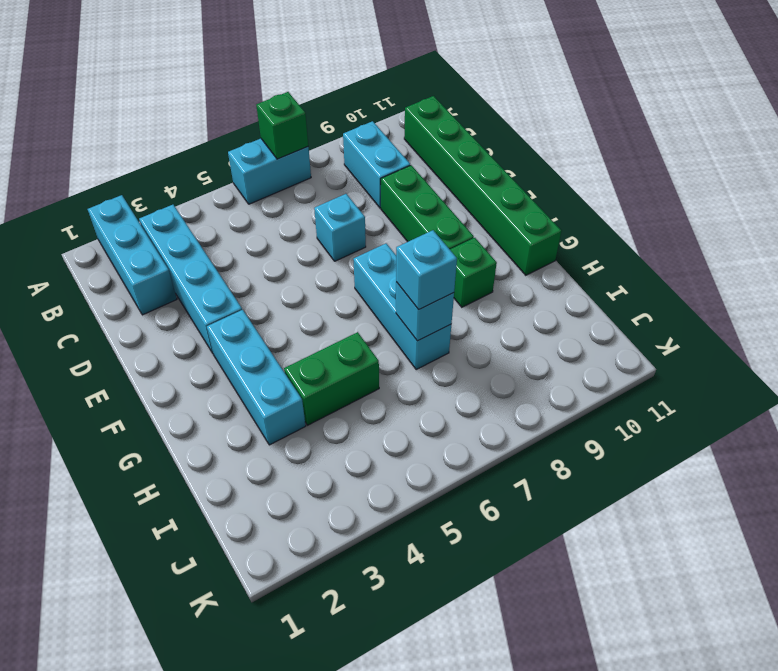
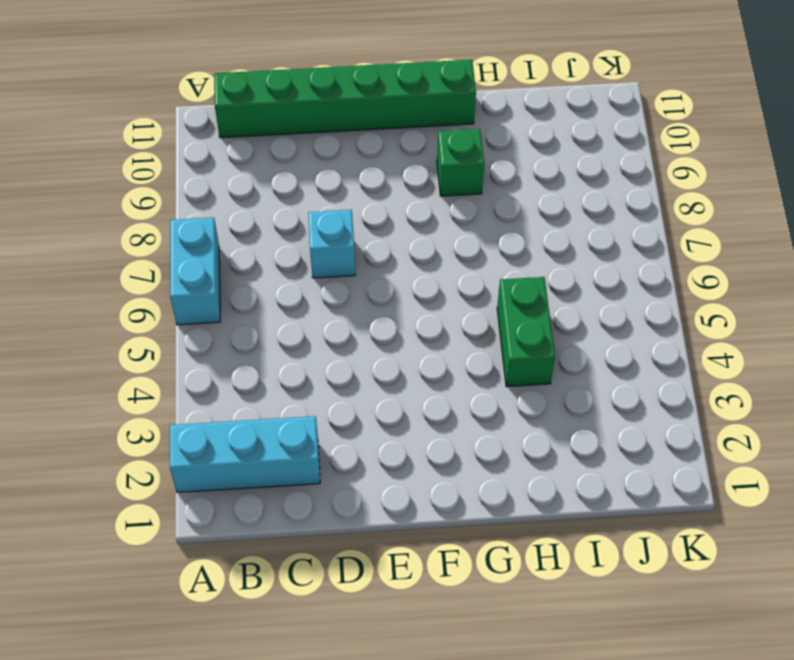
none -> cyan 1x4 brick [139,205,242,353]
none -> cyan 1x2 brick [343,121,410,208]
none -> green 1x3 brick [381,165,474,249]

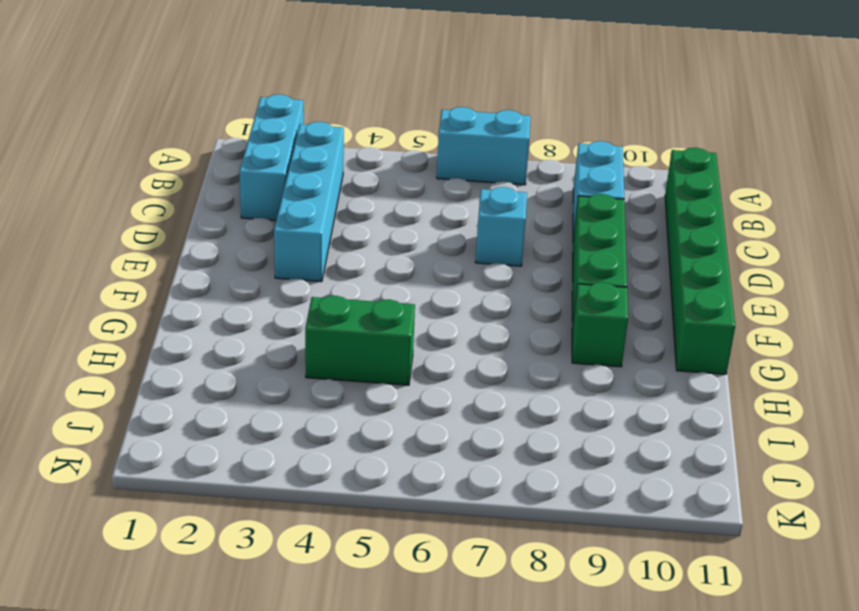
none -> cyan 1x3 brick [207,310,306,445]
none -> cyan 1x3 brick [353,244,451,369]
none -> green 1x1 brick [256,92,308,159]

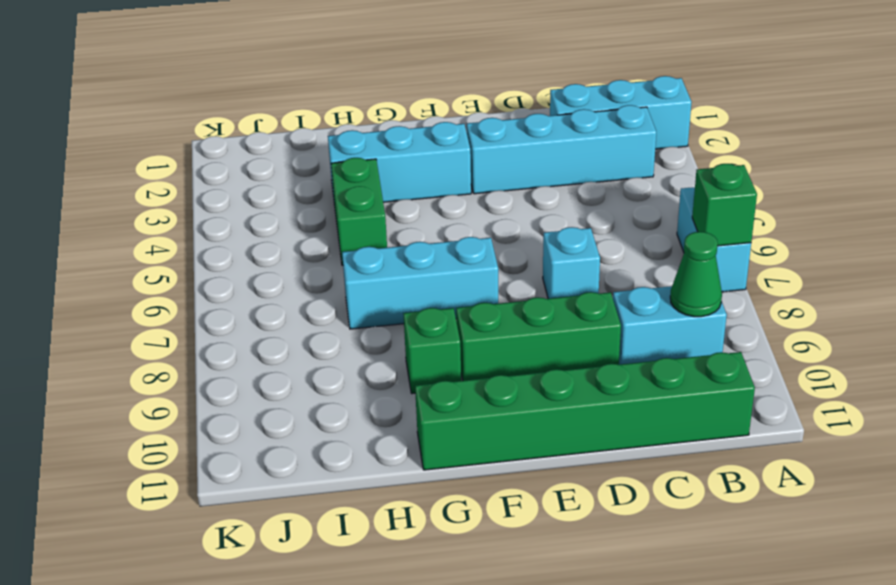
green 1x1 cone [670,232,722,317] -> none
none -> cyan 1x1 brick [396,282,454,341]
none -> cyan 1x1 brick [396,230,457,310]

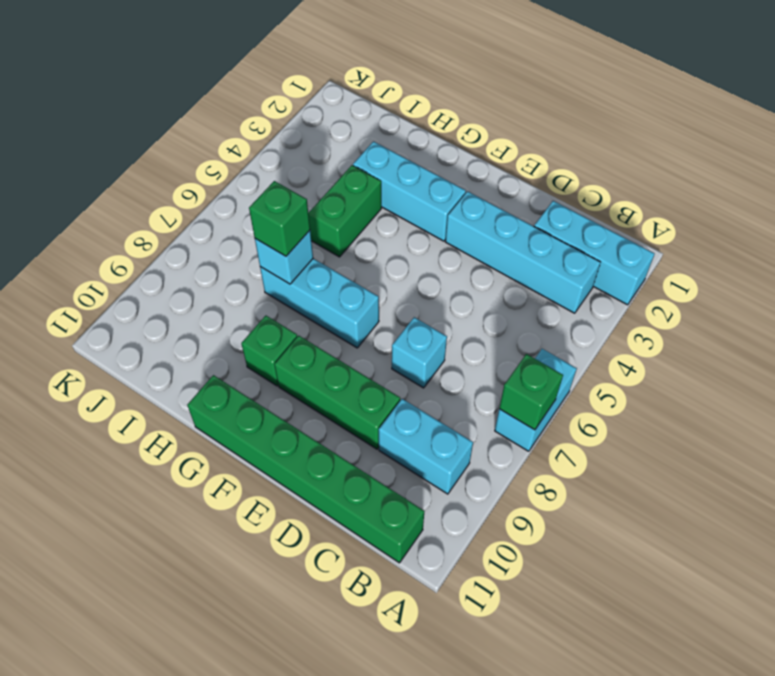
green 1x1 brick [249,181,310,256] -> cyan 1x1 brick [396,230,457,310]

